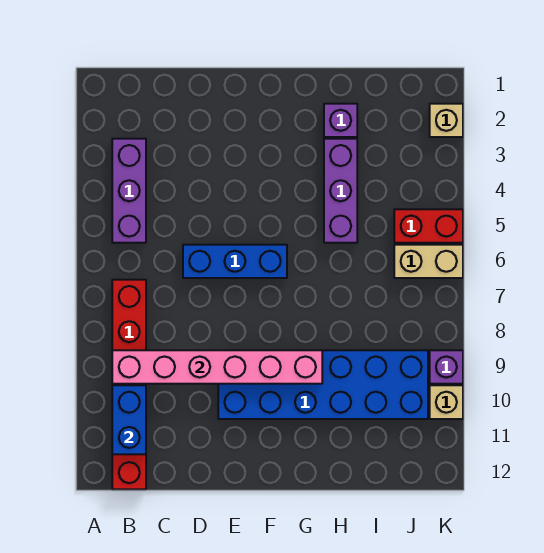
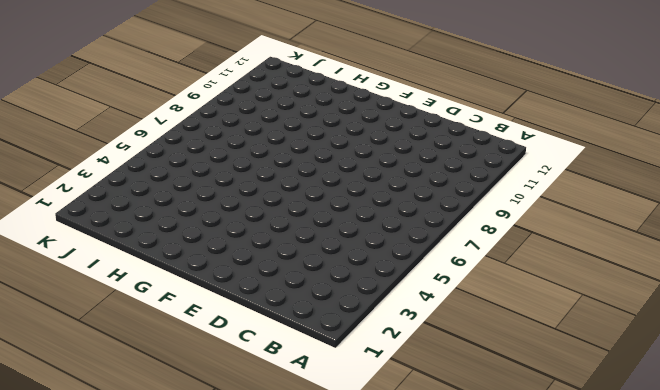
none -> purple 1x3 brick [112,139,146,243]
none -> red 1x6 brick [112,280,146,489]
none -> blue 1x3 brick [183,245,287,278]

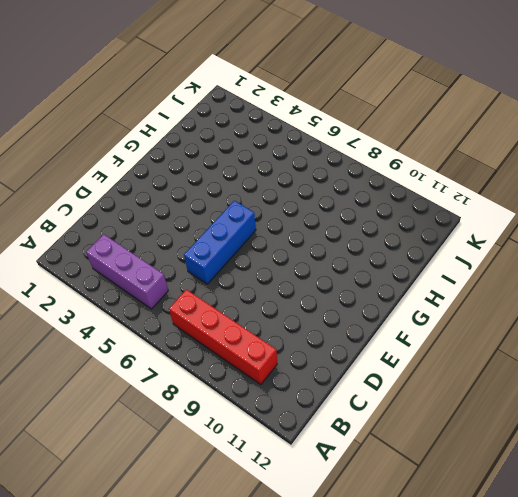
red 1x4 brick [169,289,277,384] -> red 1x6 brick [112,280,146,489]
none -> blue 2x6 brick [218,350,428,419]
none -> purple 1x1 brick [324,104,357,137]
none -> purple 1x3 brick [324,139,357,243]

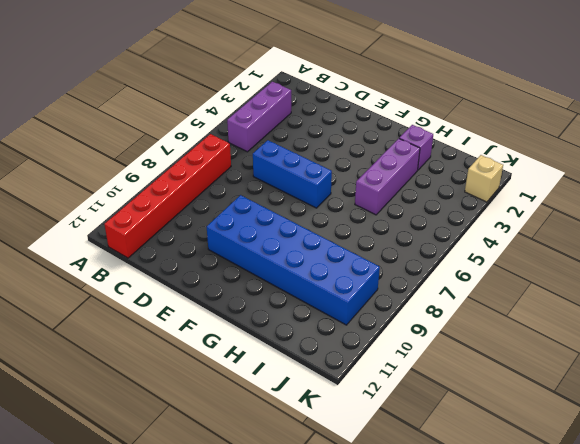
none -> red 1x2 brick [394,209,463,243]
none -> tan 1x2 brick [394,245,463,278]
none -> purple 1x1 brick [430,350,463,384]

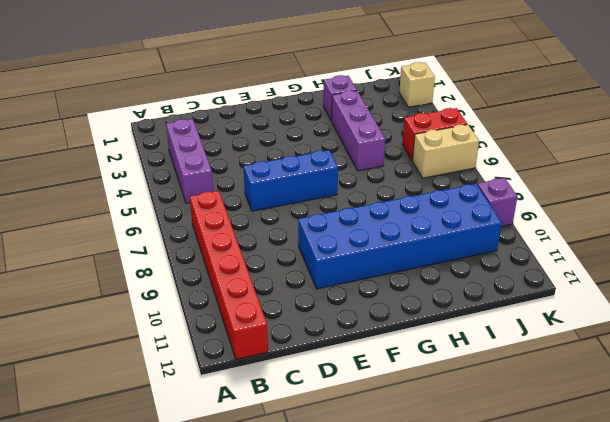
none -> tan 1x1 brick [430,385,463,419]
none -> pink 1x6 brick [112,350,322,384]
none -> blue 1x2 brick [112,385,146,454]

